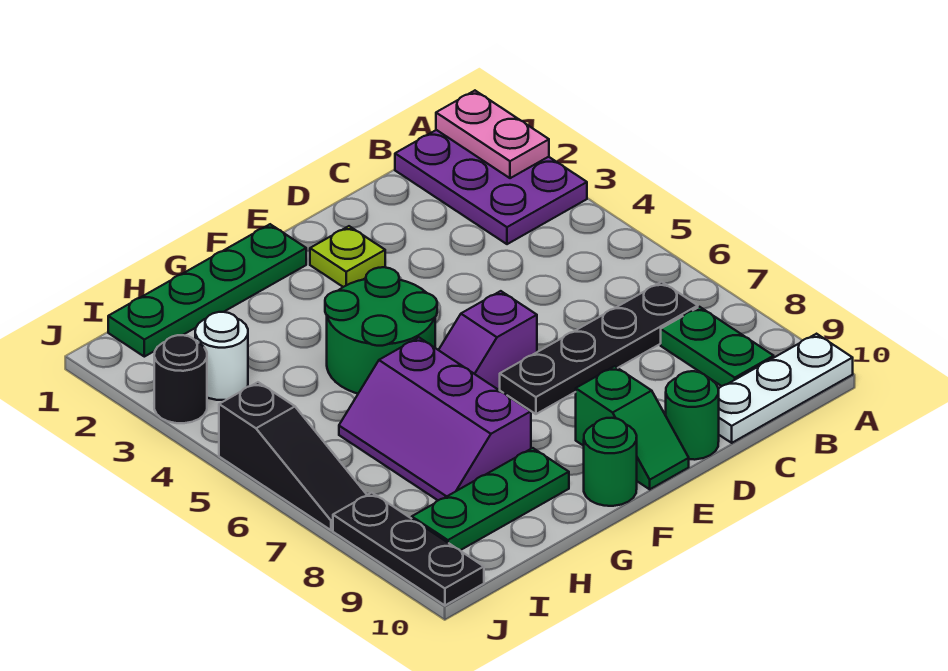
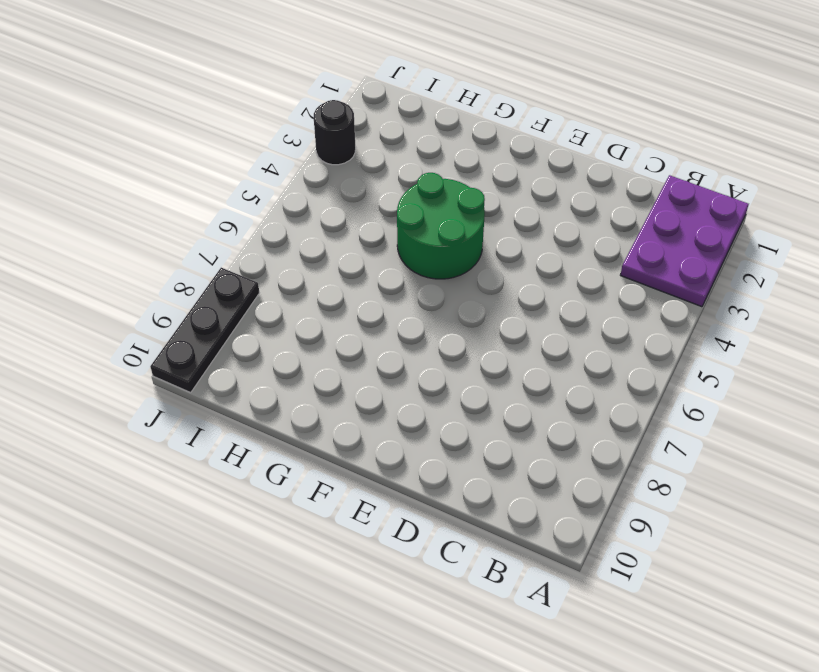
none -> white 1x3 plate [719,334,853,443]
none -> black 1x4 plate [500,282,698,414]
none -> green 1x2 plate [661,307,774,386]

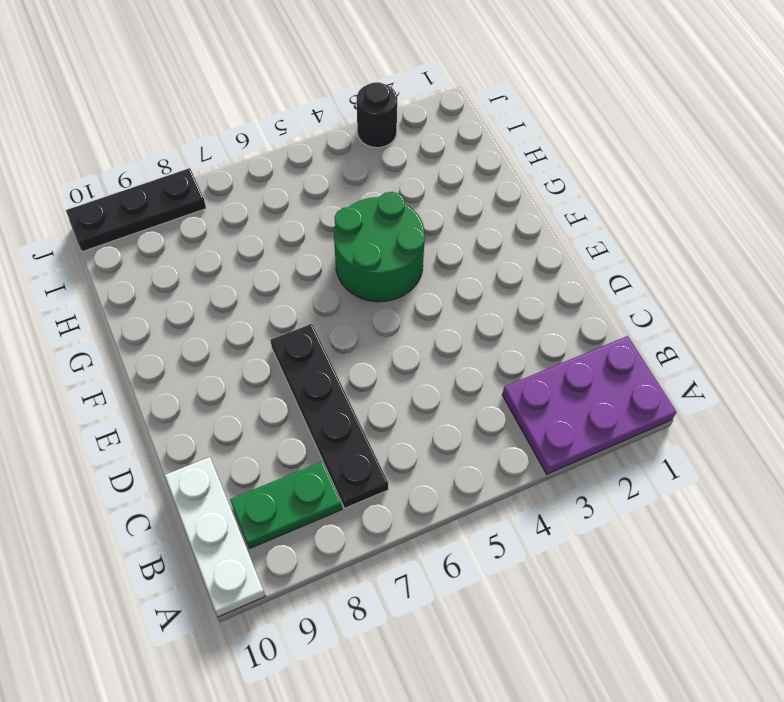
none -> green 1x1 round brick [666,371,719,460]
none -> lime 1x1 plate [310,226,385,287]
none -> purple 1x2 slope [439,291,537,389]

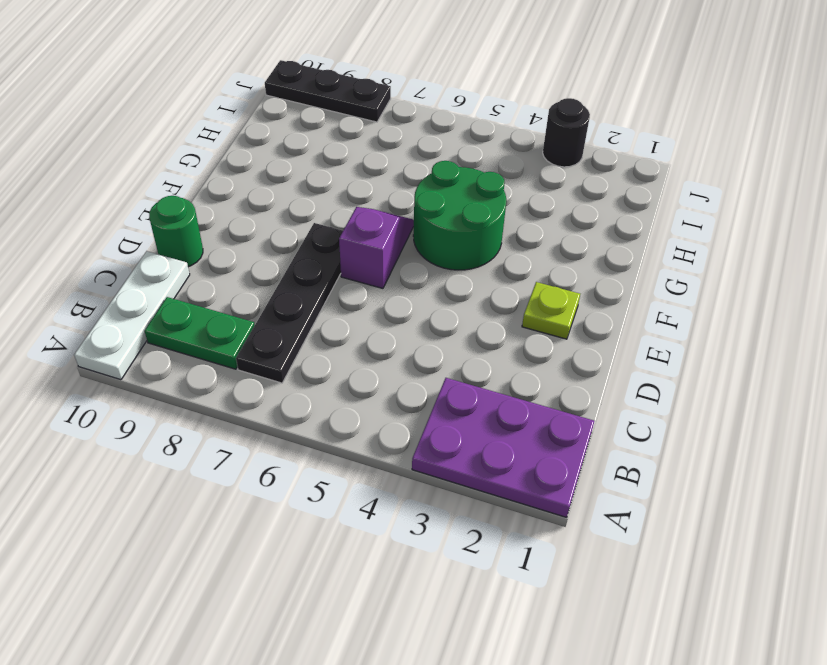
none -> green 1x2 slope [576,366,689,489]
none -> green 1x4 plate [108,224,306,357]
none -> green 1x1 round brick [584,418,637,506]

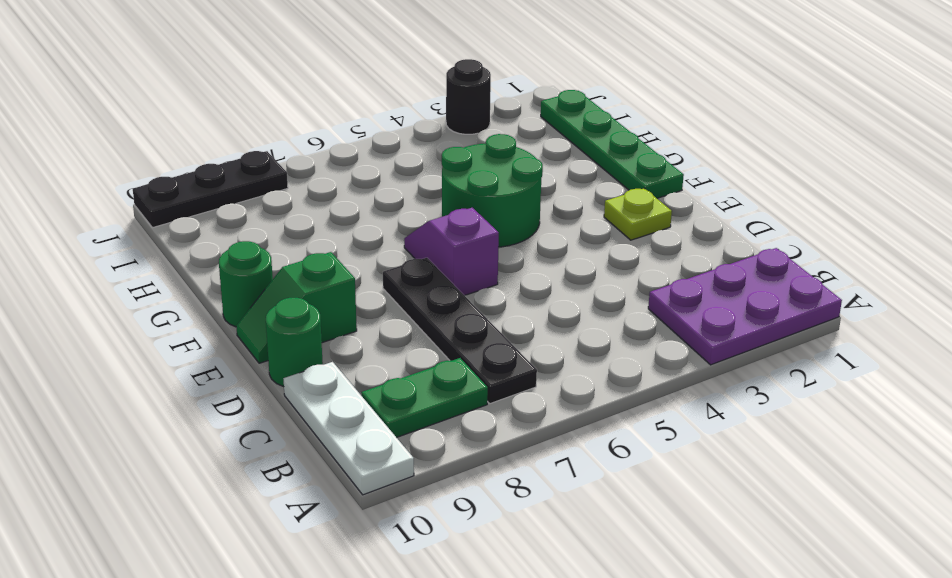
none -> purple 2x3 slope [339,338,531,500]
none -> green 1x3 plate [412,448,569,550]
none -> white 1x1 round brick [195,312,248,400]

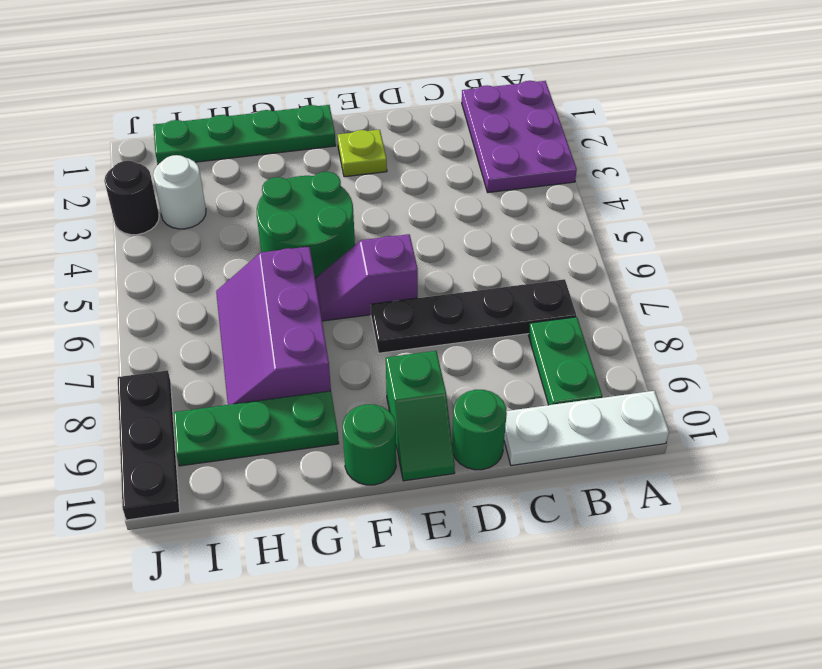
none -> black 1x3 slope [219,382,367,530]
none -> pink 1x2 plate [436,91,549,178]

